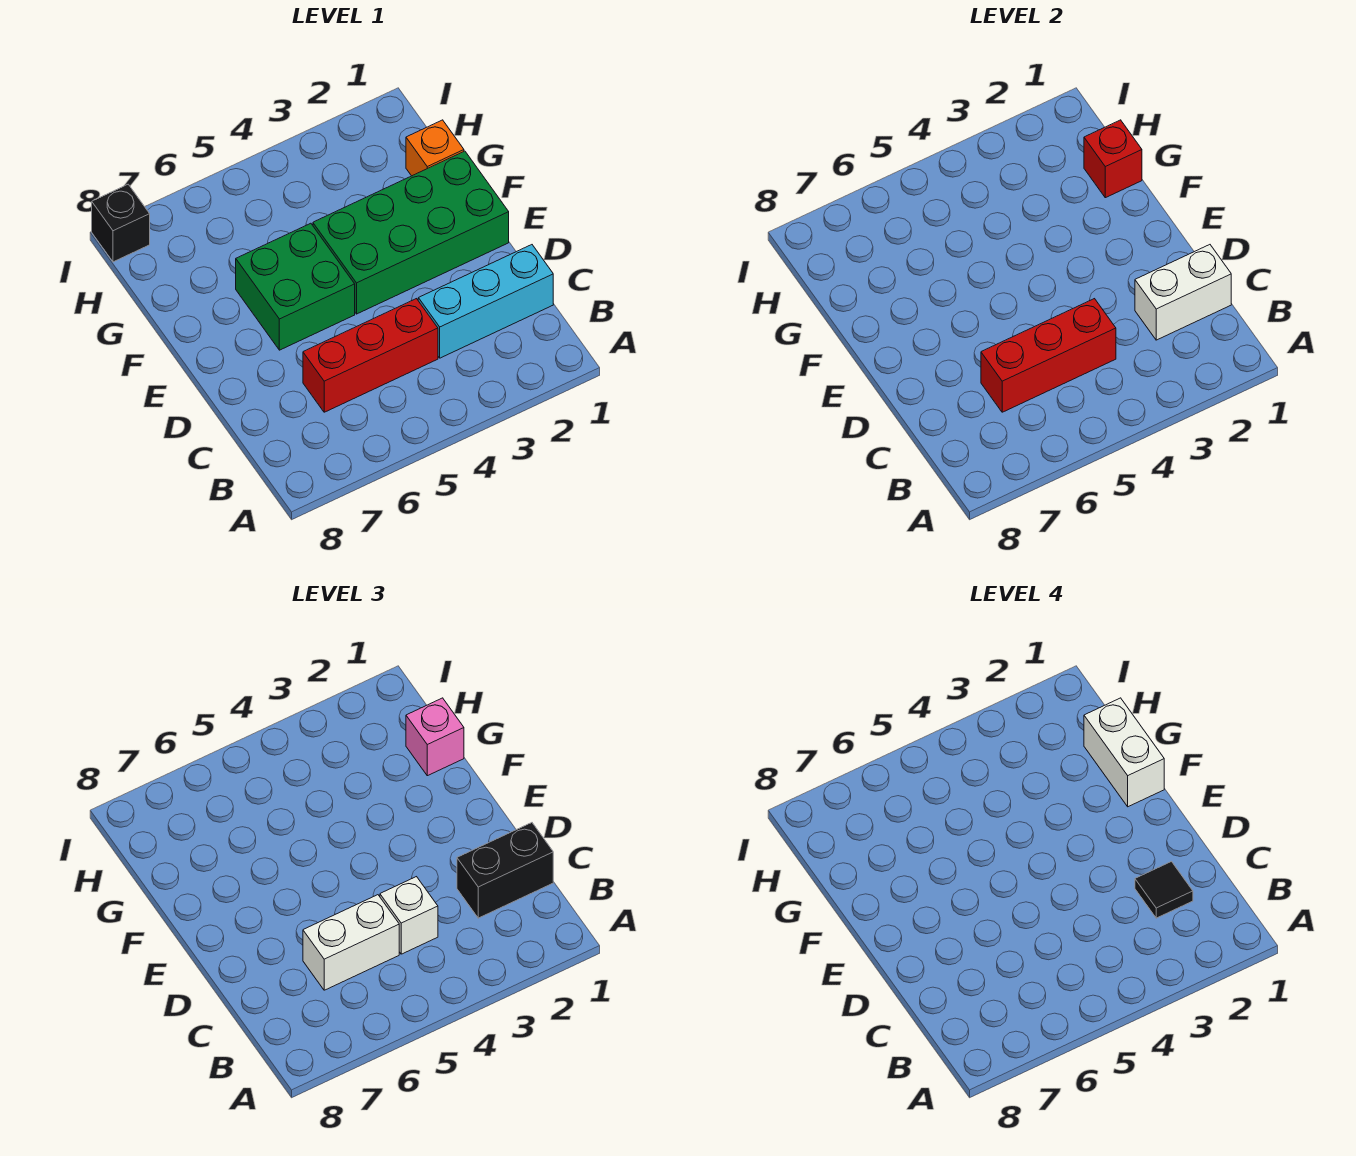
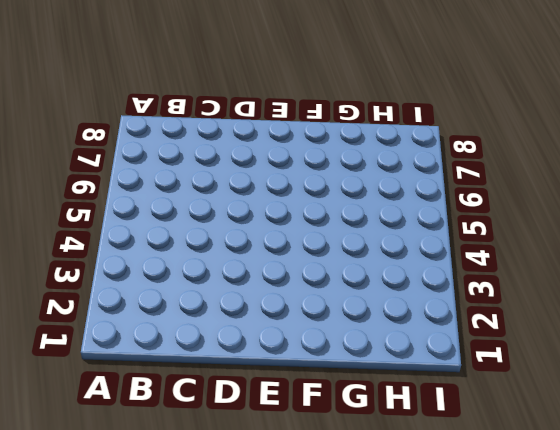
none -> cyan 1x3 brick [418,245,553,358]
none -> red 1x3 brick [303,299,438,412]
none -> green 2x4 brick [313,151,509,314]

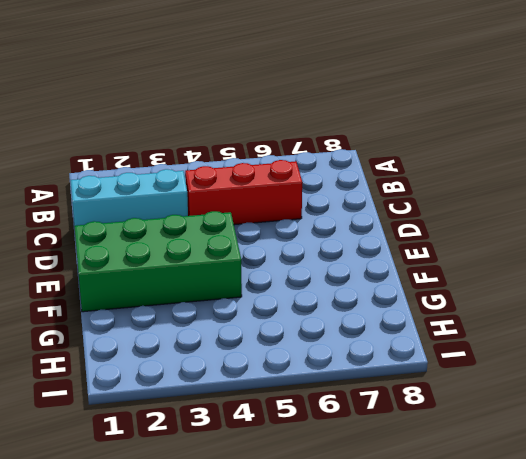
none -> green 2x2 brick [236,223,355,350]
none -> orange 1x1 brick [406,120,464,176]
none -> black 1x1 brick [92,184,150,262]

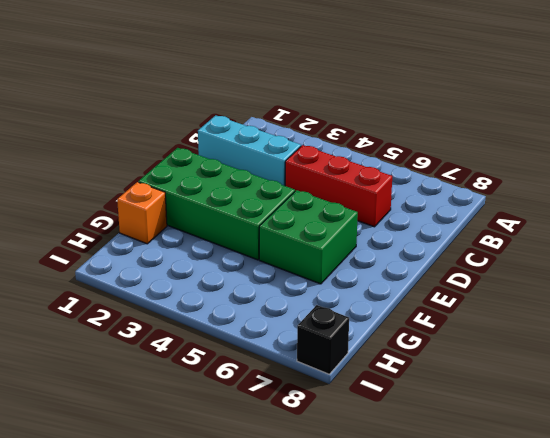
none -> white 1x2 brick [1135,245,1231,340]
none -> red 1x3 brick [981,299,1116,412]
none -> red 1x1 brick [1084,120,1142,198]

